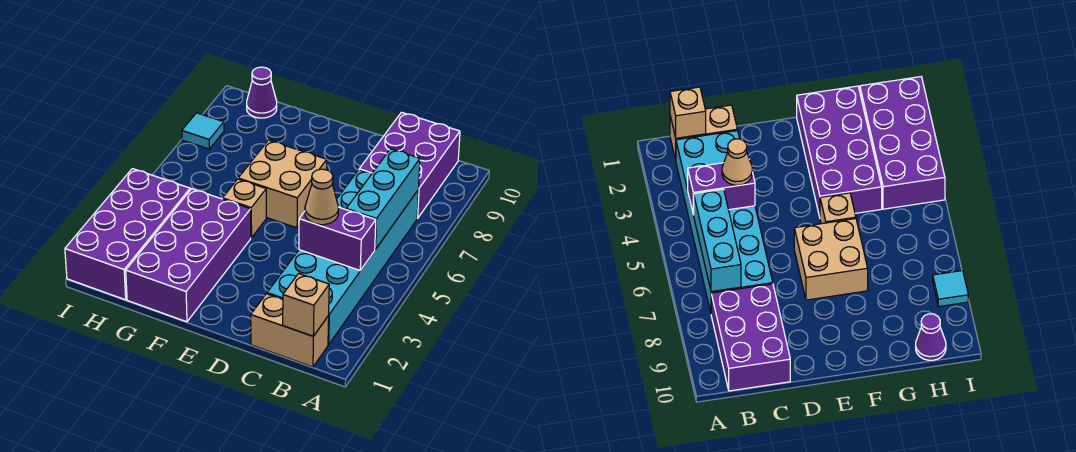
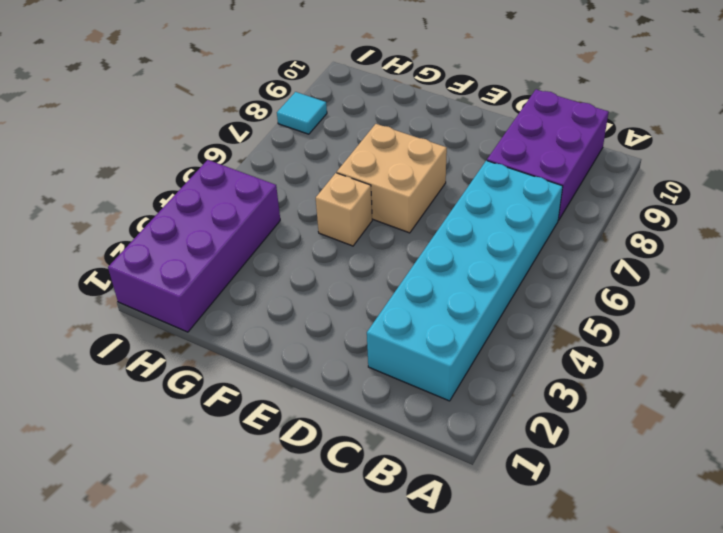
none -> tan 1x2 brick [251,294,329,367]
none -> purple 2x4 brick [126,189,251,322]
none -> purple 1x1 cone [247,67,277,118]

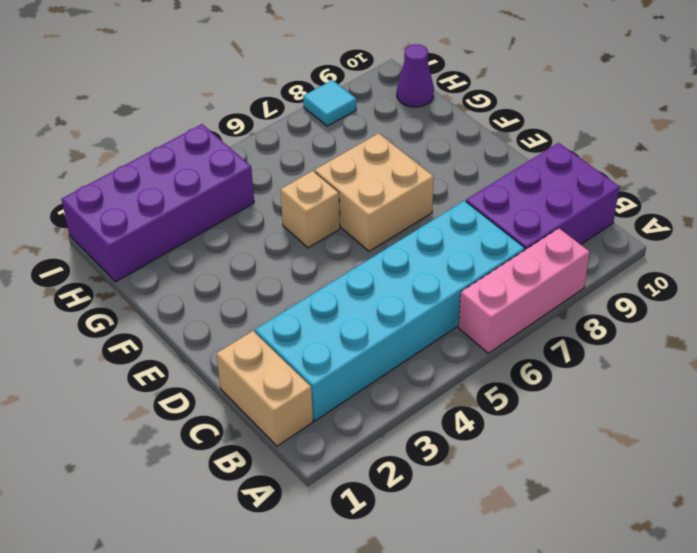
pink 1x3 brick [459,228,590,353] -> none
none -> purple 2x4 brick [126,189,251,322]
none -> tan 1x1 brick [283,274,329,336]
none -> purple 1x2 brick [299,207,376,270]

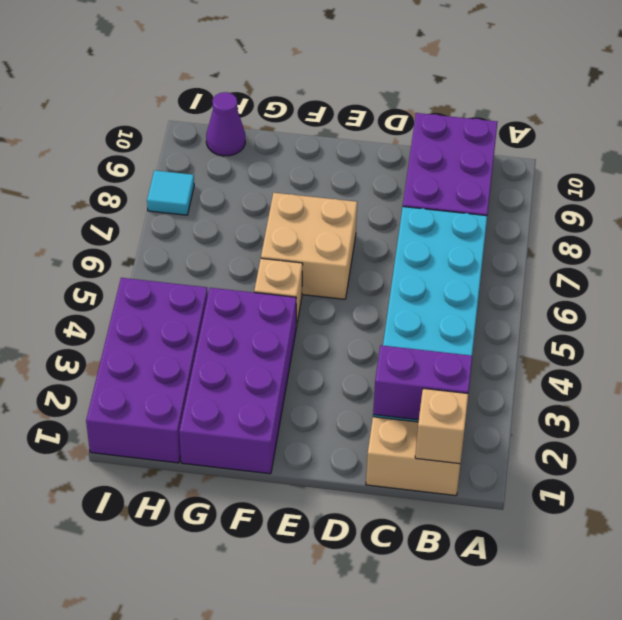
purple 1x2 brick [373,345,472,420] -> purple 1x2 brick moved to [299,207,376,270]
none -> cyan 1x3 brick [346,149,420,249]
none -> tan 1x1 cone [305,169,338,225]

